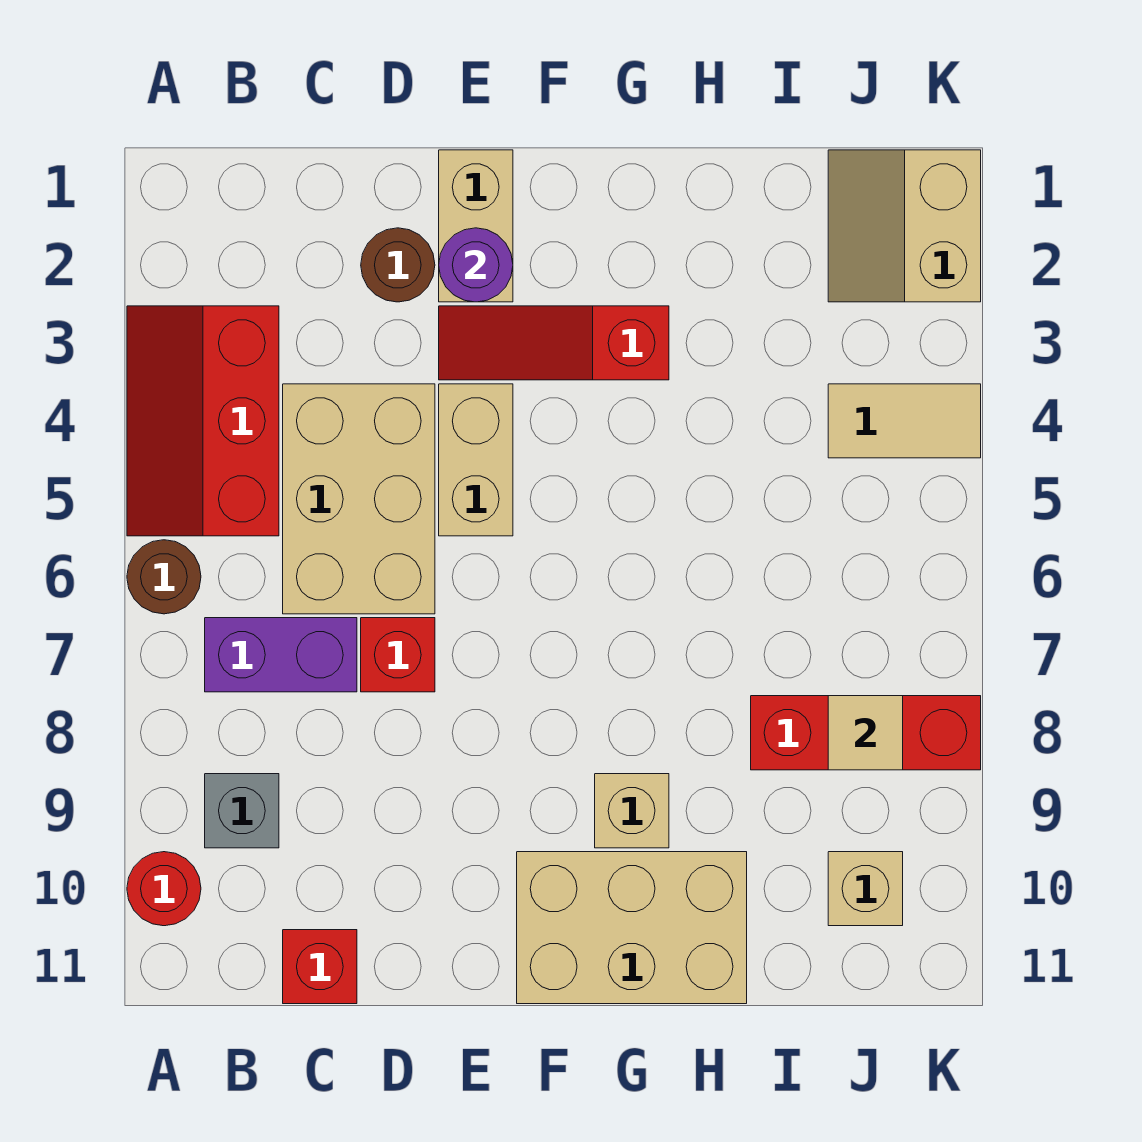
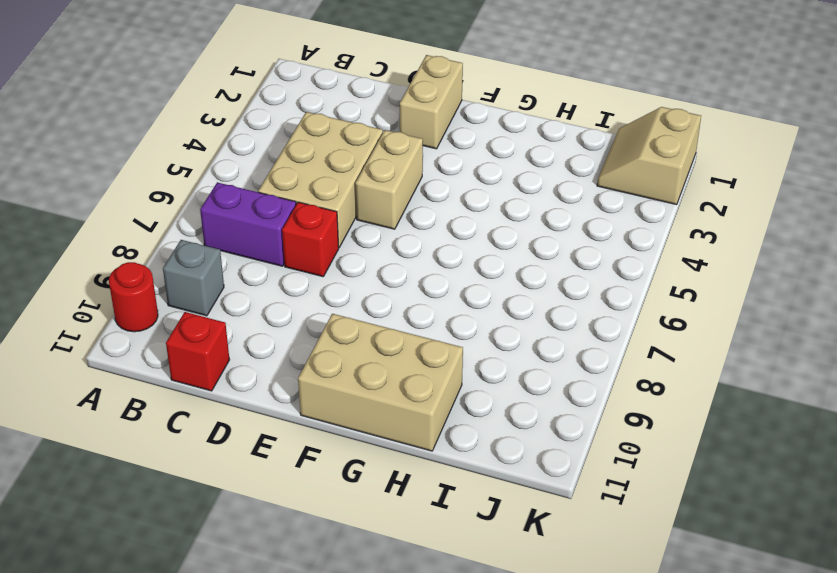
none -> red 2x3 slope [127,306,279,536]
none -> brown 1x1 round brick [127,540,201,614]
none -> brown 1x1 round brick [361,228,435,302]

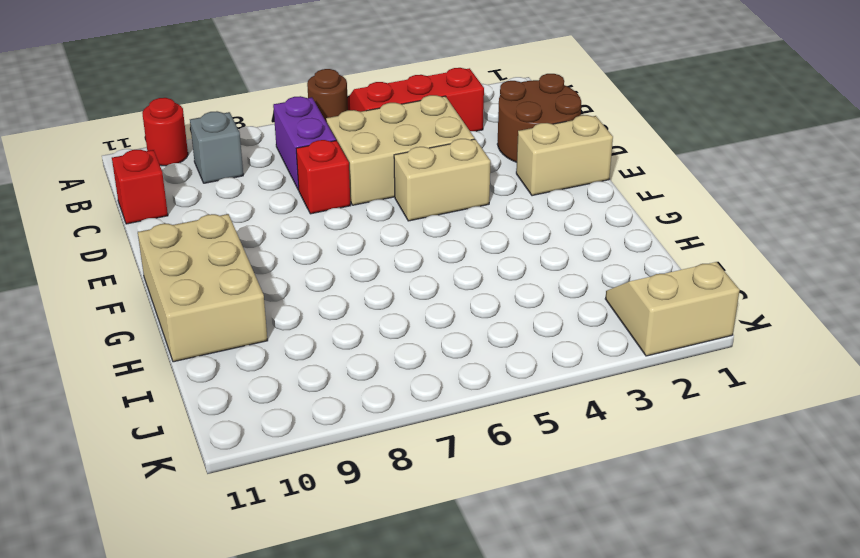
brown 2x2 round brick [497,74,581,162] -> brown 1x1 round brick [361,228,435,302]
none -> red 1x3 slope [439,306,669,380]
none -> tan 1x1 brick [595,774,669,848]
none -> red 1x3 brick [751,696,981,770]

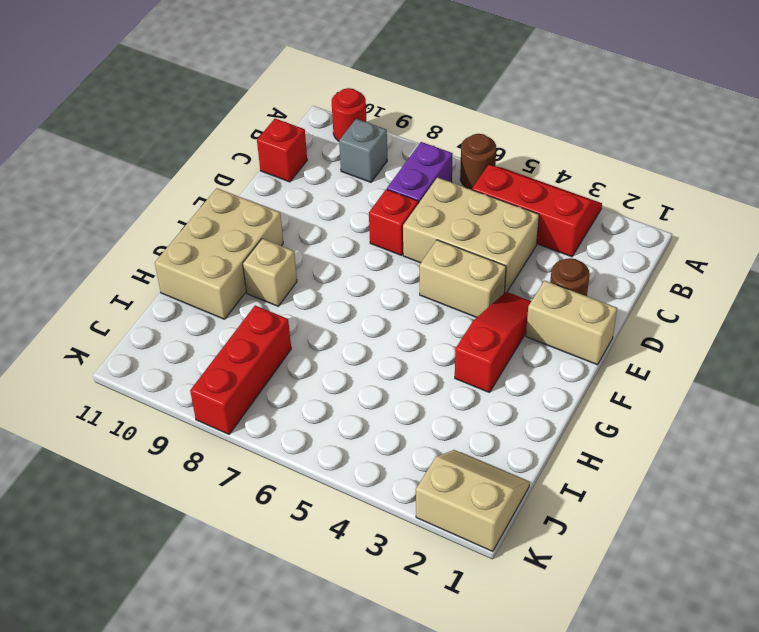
none -> tan 1x2 tile [828,384,981,458]
none -> tan 1x1 brick [828,852,903,926]
none -> purple 1x1 round brick [439,228,513,302]

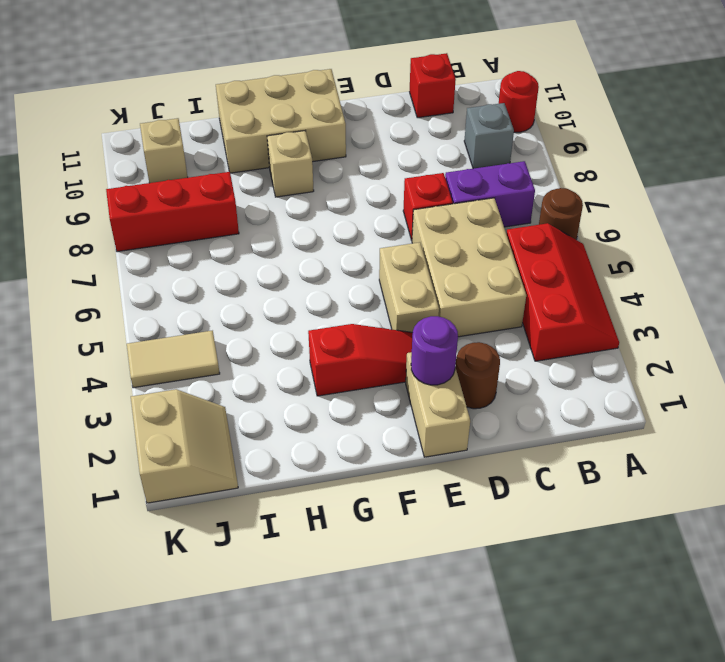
none -> tan 1x1 tile [828,696,903,770]

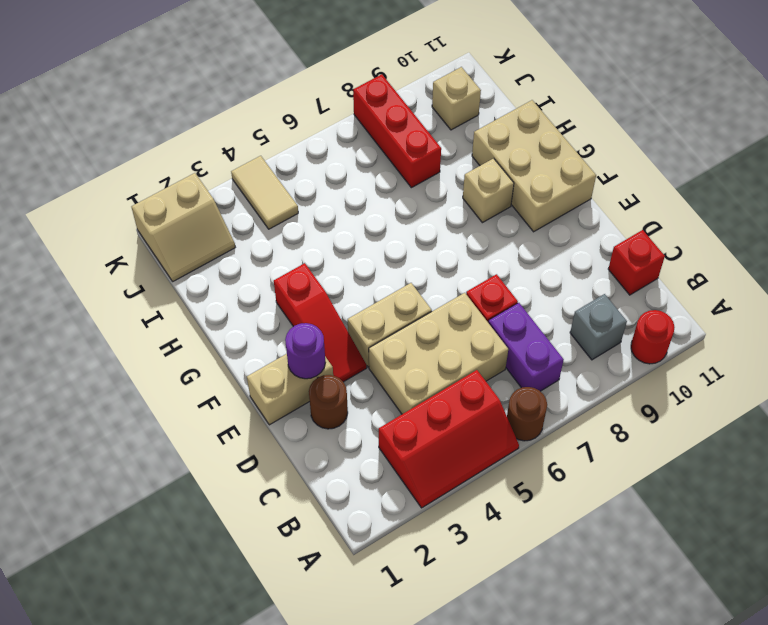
none -> tan 1x1 tile [828,696,903,770]

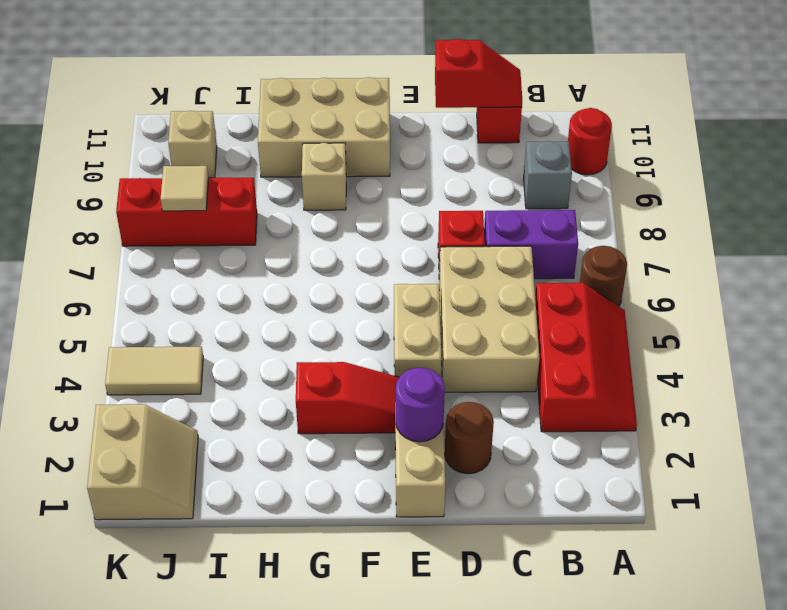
red 1x2 slope [435,39,522,108] -> none

